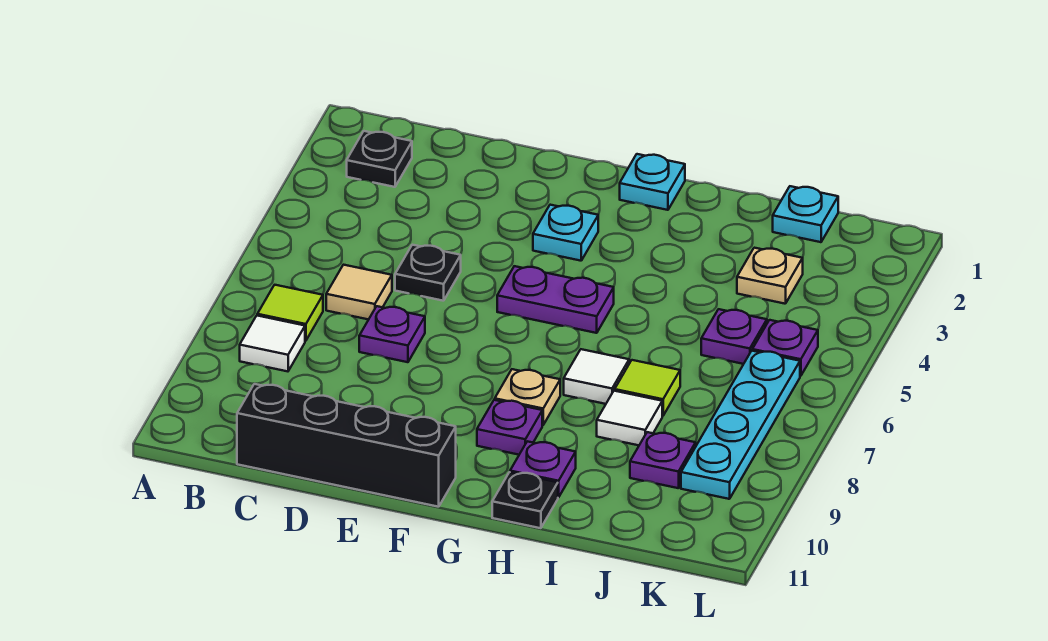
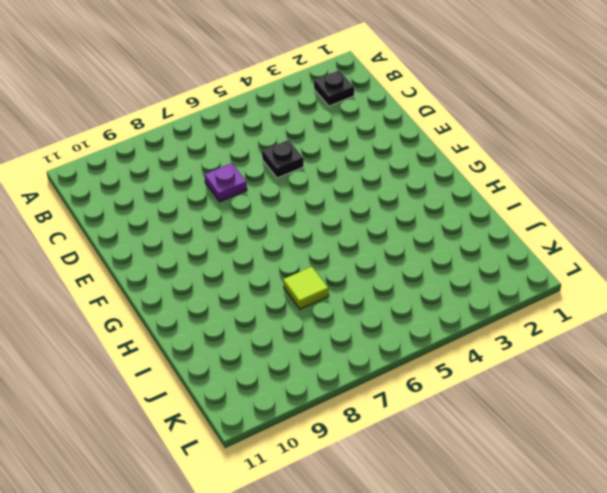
none -> lime 1x1 tile [257,285,323,341]
none -> white 1x1 tile [240,316,305,371]
none -> tan 1x1 tile [326,265,392,320]

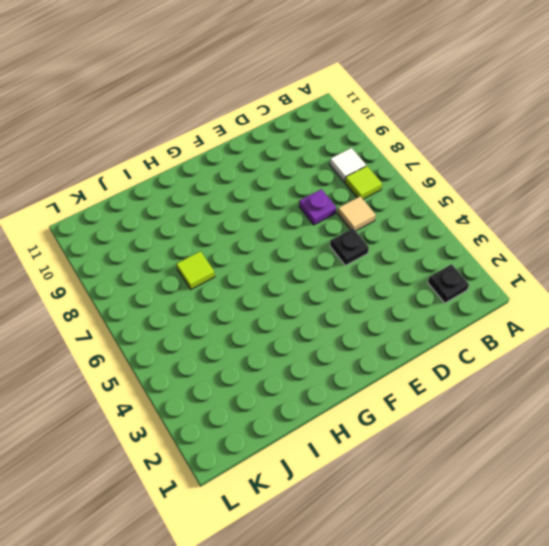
none -> black 1x4 brick [237,384,456,507]
none -> cyan 1x1 plate [533,205,598,261]
none -> purple 1x2 plate [497,266,614,333]

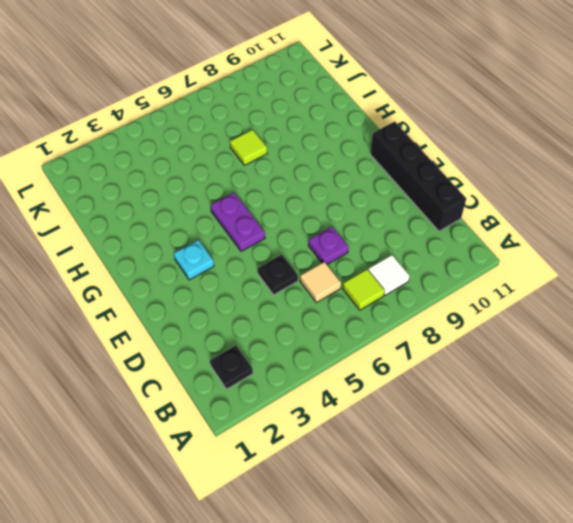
none -> cyan 1x1 plate [620,154,685,210]
none -> tan 1x1 plate [495,369,560,425]
none -> purple 1x1 plate [477,400,542,455]

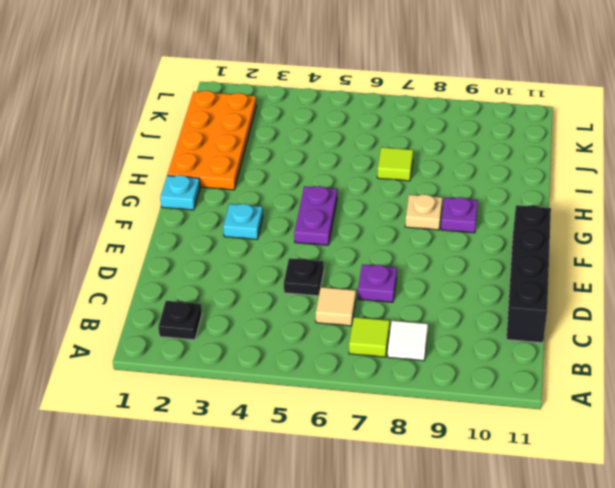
orange 2x4 plate [167,91,257,190] -> cyan 1x1 plate [773,186,838,242]
none -> white 1x1 tile [564,349,629,404]
none -> purple 1x1 plate [510,441,576,497]
none -> black 1x1 plate [492,472,558,528]

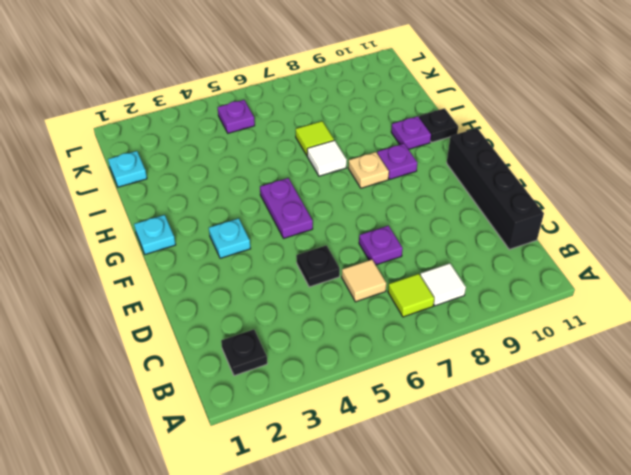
none -> white 1x1 tile [597,391,662,445]
none -> tan 1x1 plate [737,248,803,304]
none -> purple 1x1 plate [701,309,767,364]

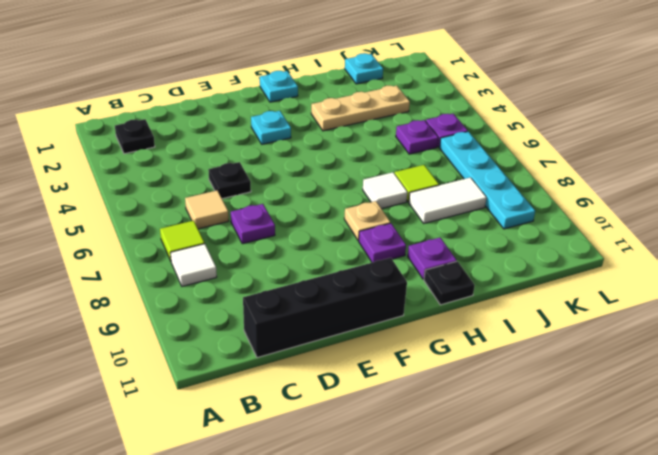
tan 1x3 plate [311,86,410,131] -> tan 1x1 plate [737,248,803,304]
white 1x2 tile [409,178,487,223] -> white 1x1 tile [597,391,662,445]
none -> purple 1x2 plate [497,266,614,333]
none -> purple 1x1 plate [630,432,696,488]

